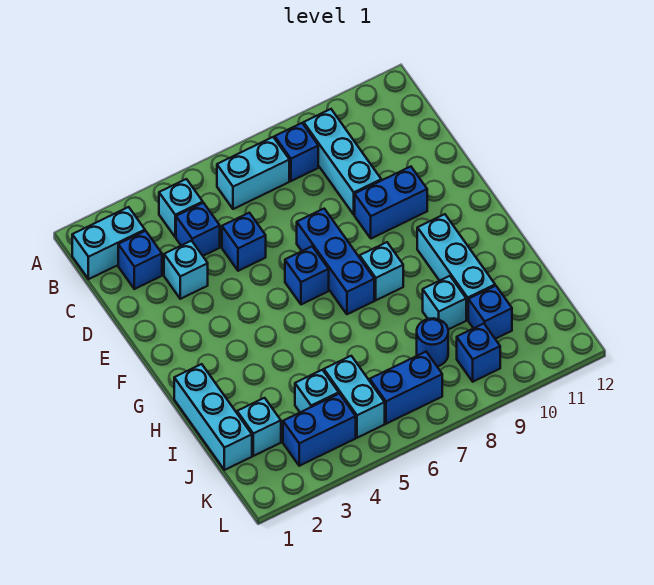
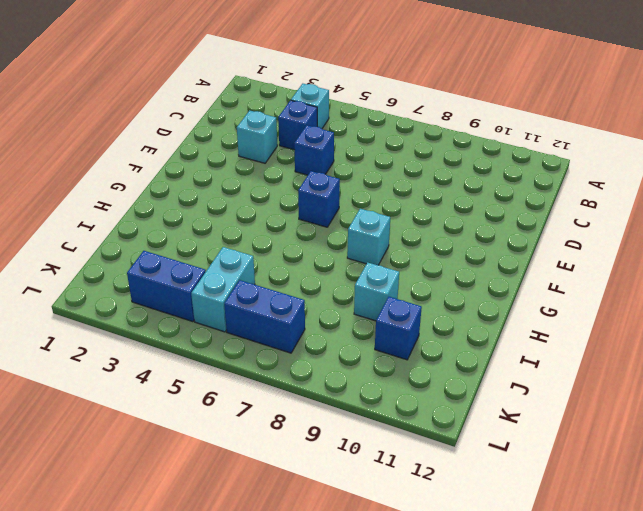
none -> cyan 1x2 brick [72,207,145,279]
none -> cyan 1x2 brick [217,137,289,209]
none -> blue 1x1 brick [275,123,318,181]

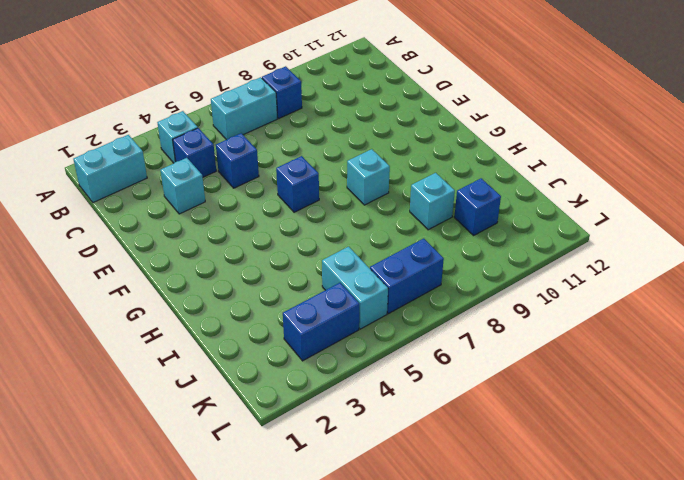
none -> cyan 1x3 brick [304,109,381,215]
none -> blue 1x1 brick [118,231,162,289]
none -> blue 1x3 brick [297,209,374,314]

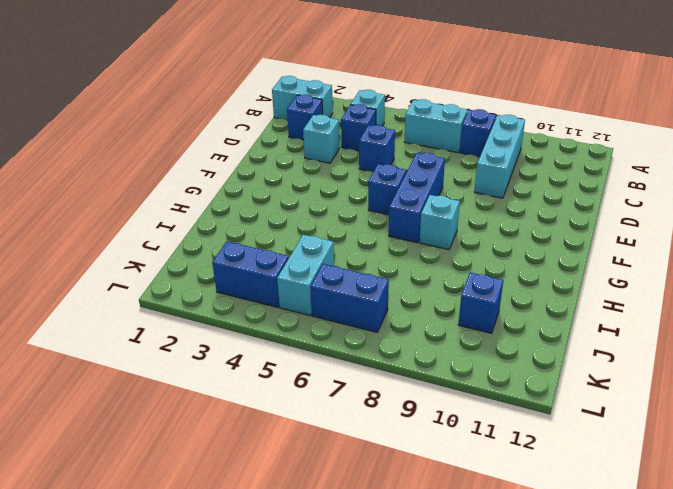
none -> blue 1x2 brick [355,167,427,239]
none -> cyan 1x3 brick [417,214,495,320]
none -> cyan 1x3 brick [174,364,252,470]

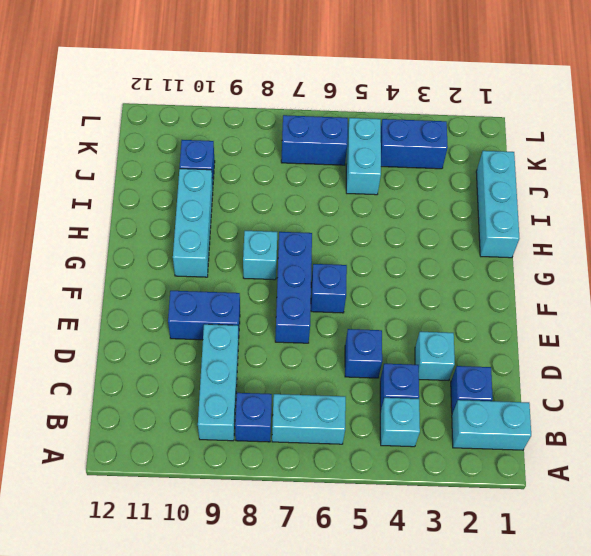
none -> cyan 1x1 brick [423,276,466,330]
none -> cyan 1x1 brick [237,398,281,456]
none -> cyan 1x1 brick [295,370,339,412]

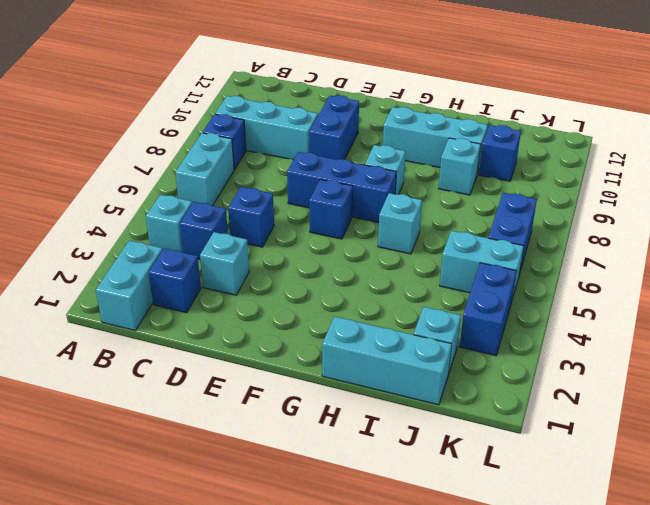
cyan 1x1 brick [378,193,422,254] -> cyan 1x1 brick moved to [295,370,339,412]
none -> blue 1x1 round brick [417,318,448,366]
none -> blue 1x1 brick [457,324,500,382]

